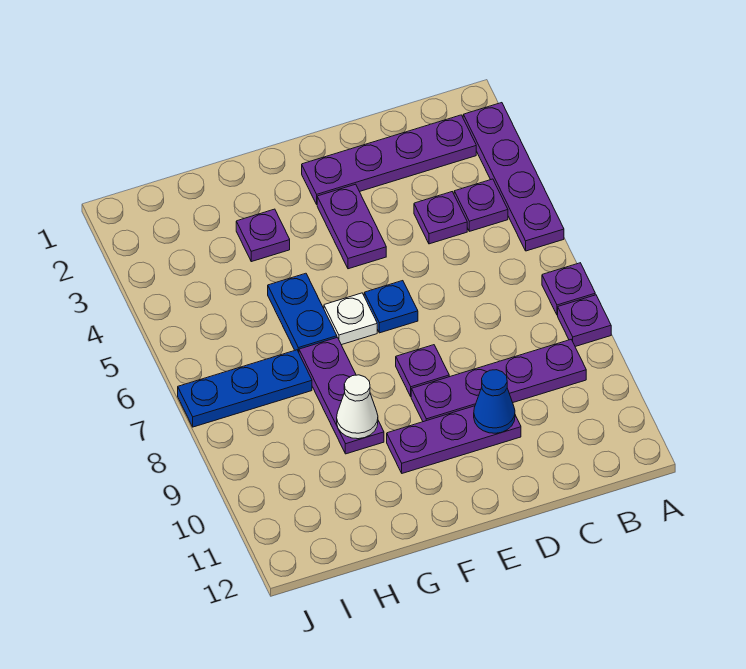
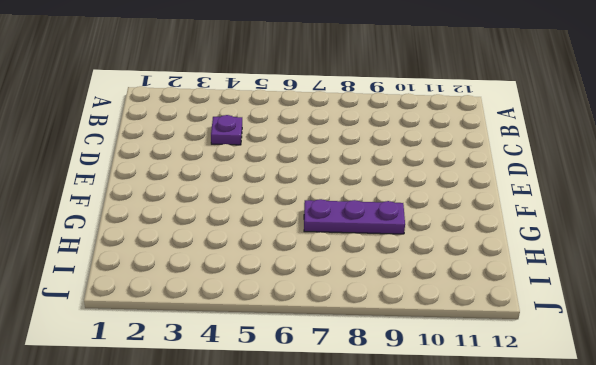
none -> purple 1x4 plate [463,103,564,251]
none -> purple 1x1 plate [542,263,595,315]
none -> purple 1x1 plate [558,295,611,347]

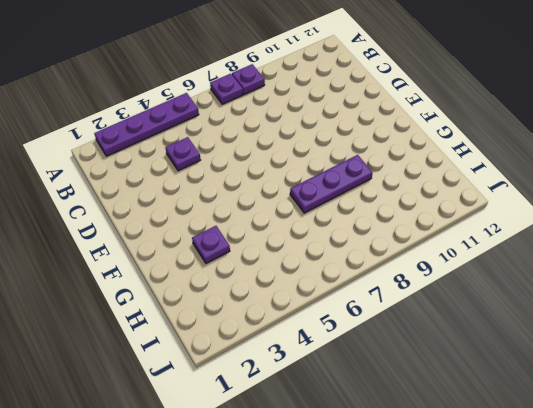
none -> purple 1x4 plate [302,115,476,204]
none -> purple 1x1 plate [454,179,508,231]
none -> purple 1x4 plate [411,340,586,422]

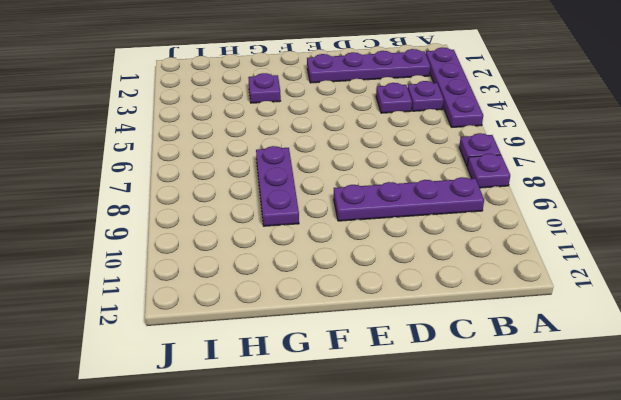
none -> purple 1x3 plate [387,406,521,473]
none -> purple 1x2 plate [317,184,386,269]
none -> blue 1x1 plate [364,281,418,333]

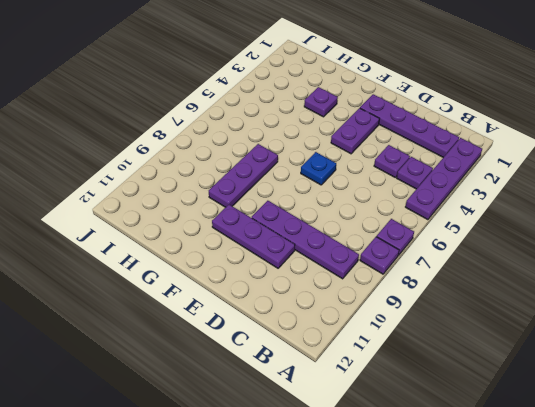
none -> purple 1x1 plate [396,345,449,396]
none -> white 1x1 plate [324,293,377,345]
none -> blue 1x2 plate [268,273,337,352]

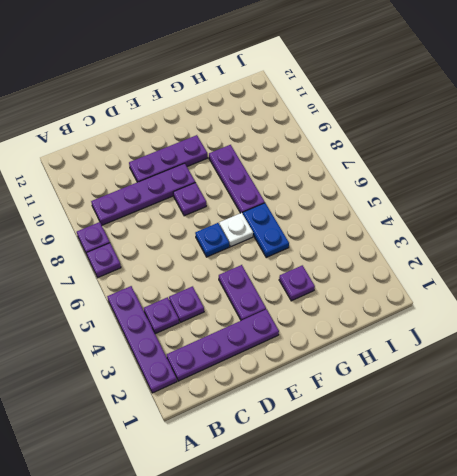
none -> blue 1x3 plate [178,350,312,427]
none -> blue 1x1 cone [474,370,515,433]
none -> white 1x1 cone [337,375,378,439]

